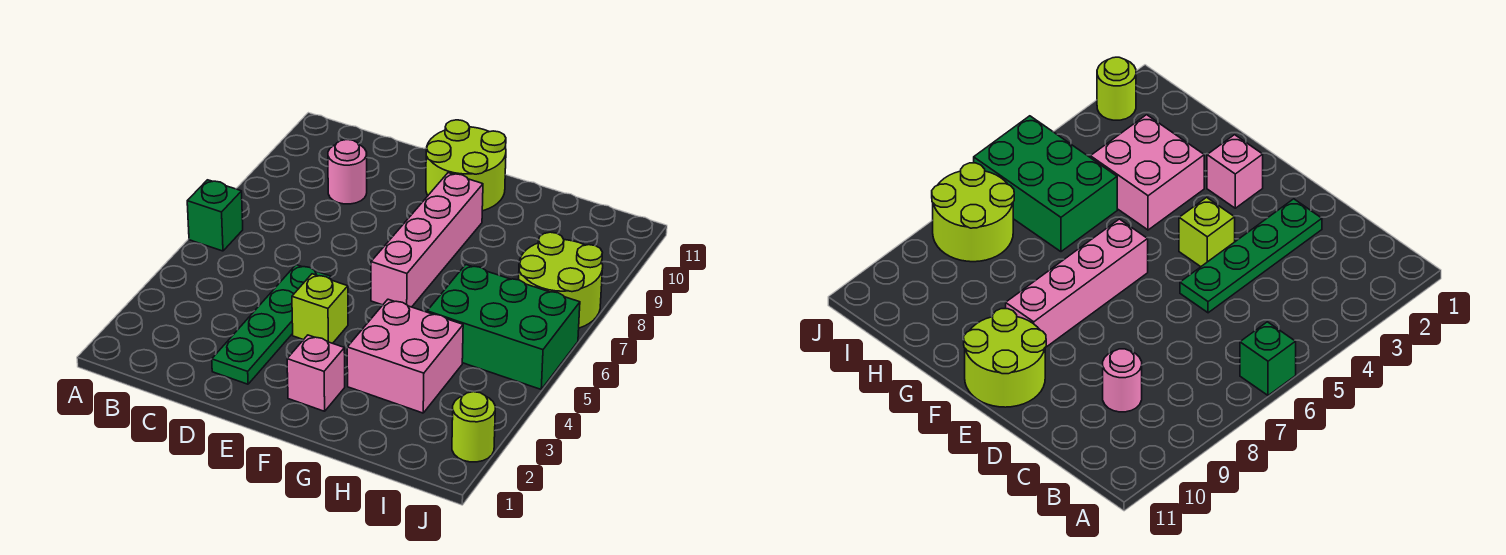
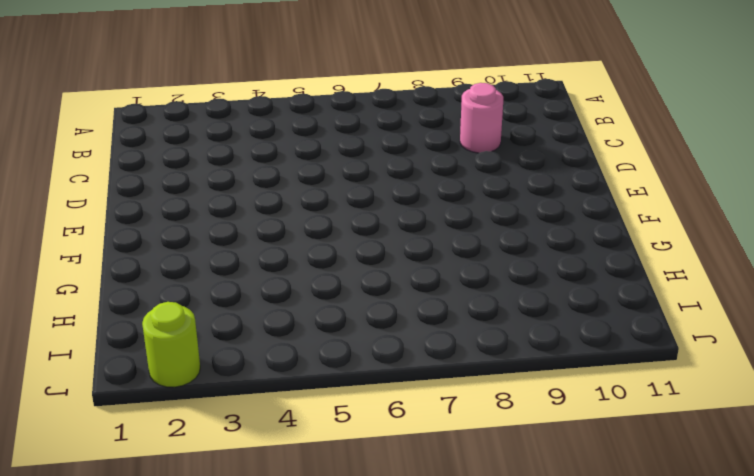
none -> green 1x1 brick [187,180,243,251]
none -> green 1x4 plate [212,265,331,384]

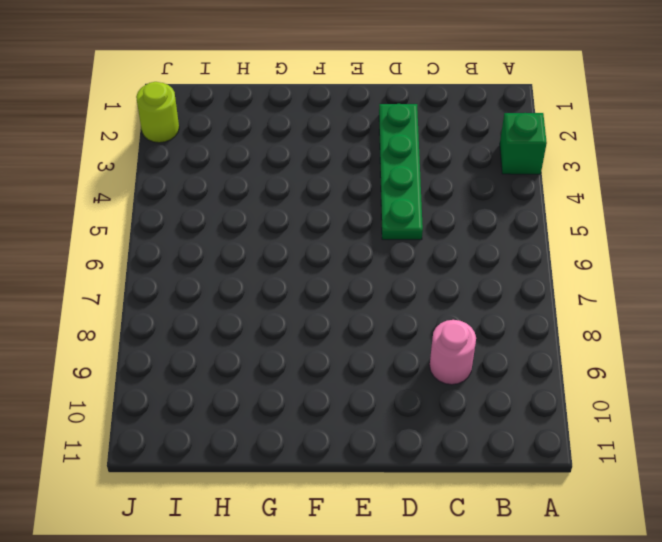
green 1x1 brick [500,113,547,174] -> green 1x1 brick moved to [187,180,243,251]
none -> lime 1x1 brick [292,274,348,343]
none -> lime 2x2 round brick [426,120,506,211]

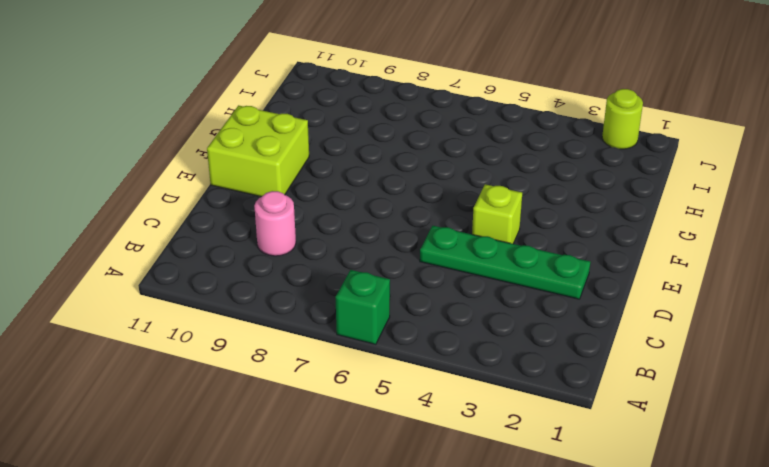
lime 2x2 brick [207,105,309,197] -> lime 2x2 round brick [426,120,506,211]
none -> pink 1x1 brick [287,335,345,411]
none -> pink 1x4 brick [371,173,483,307]

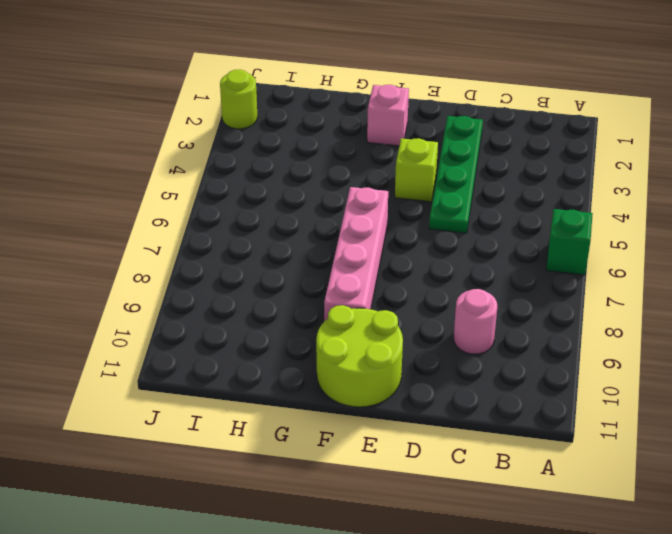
none -> pink 2x2 brick [347,299,463,413]
none -> green 2x3 brick [427,265,580,389]

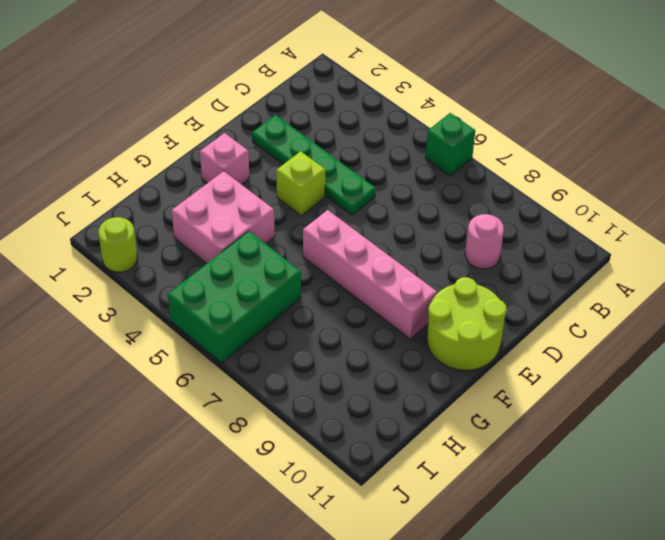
none -> lime 2x2 round brick [519,232,603,328]

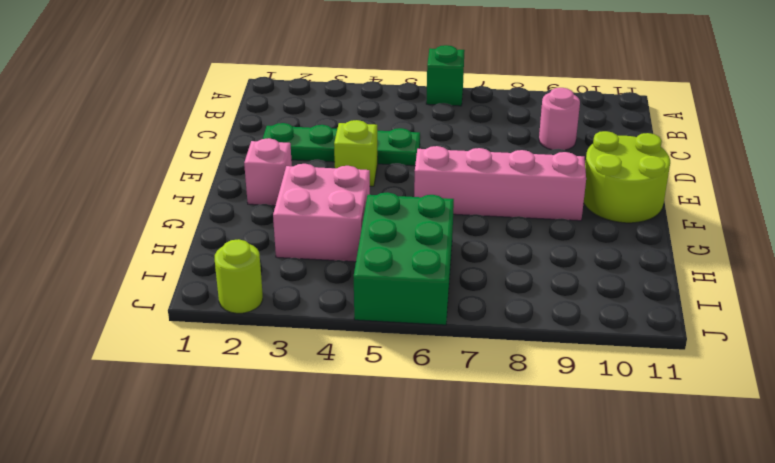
none -> lime 2x2 round brick [519,232,603,328]

